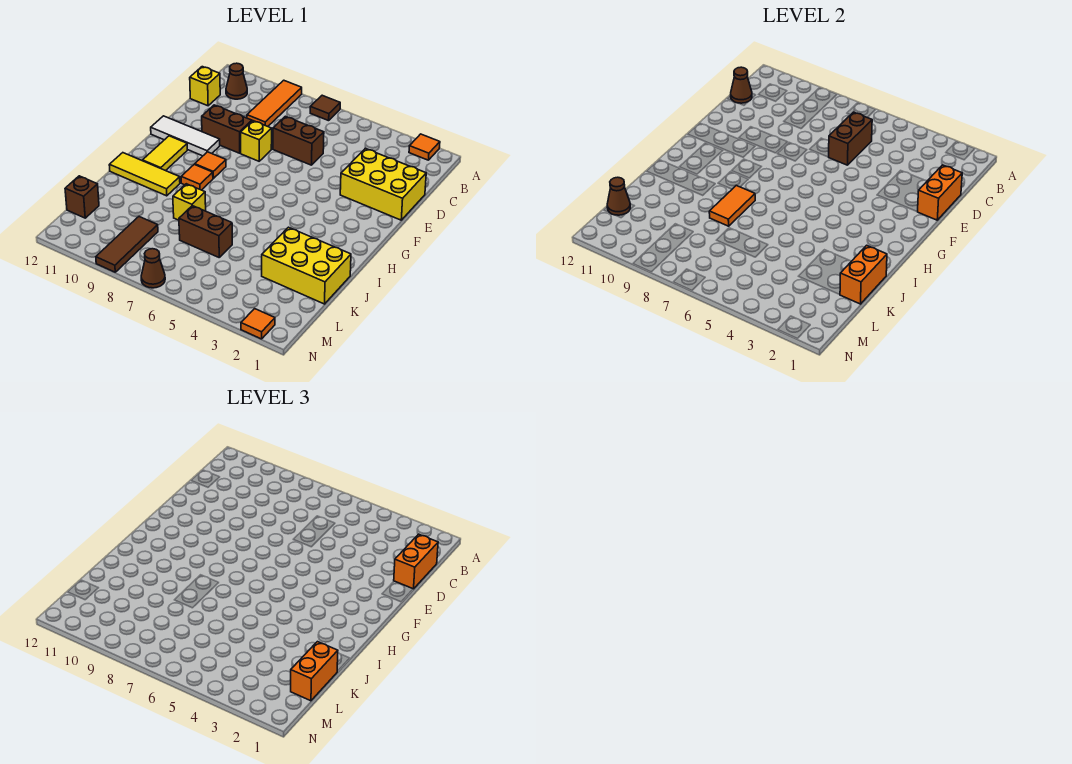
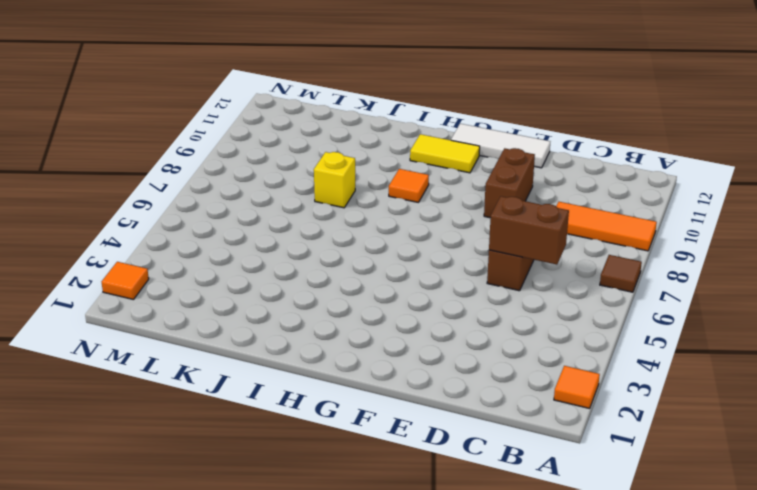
white 1x3 tile [451,124,550,168] -> white 1x3 tile turned to [151,116,220,156]
none -> brown 1x1 cone [226,63,247,99]
none -> yellow 1x1 brick [190,67,220,106]
none -> yellow 2x3 brick [340,148,426,220]

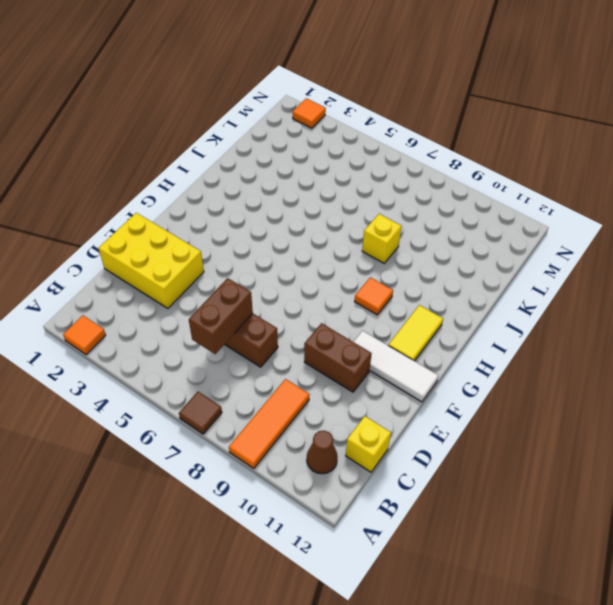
none -> yellow 1x1 brick [240,121,272,161]
none -> orange 1x1 tile [195,152,226,178]
none -> yellow 1x3 tile [109,153,180,196]

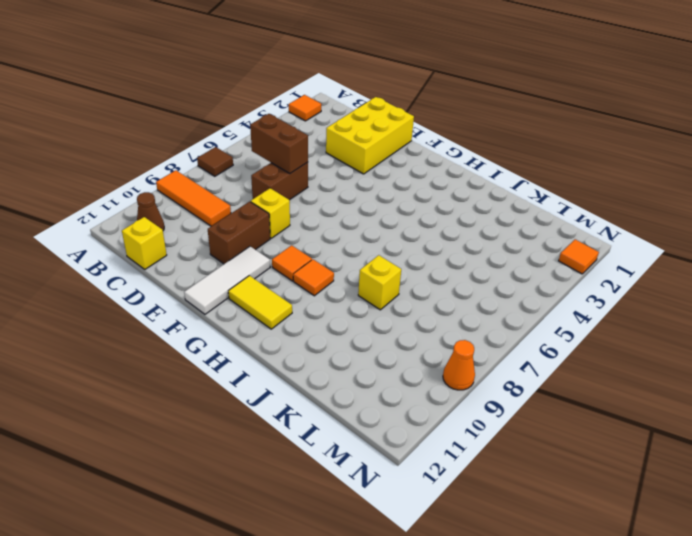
orange 1x1 cone [443,340,475,390] -> brown 1x3 tile [96,217,158,272]
none -> yellow 1x3 tile [109,153,180,196]
none -> yellow 2x3 brick [262,227,351,304]
none -> brown 1x2 brick [179,206,232,257]

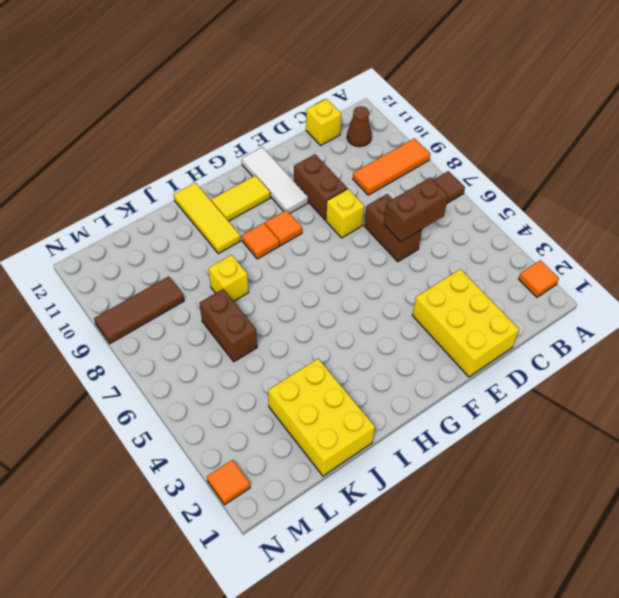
none -> brown 1x1 brick [65,176,99,218]
none -> brown 1x1 cone [141,249,165,288]
none -> brown 1x1 cone [731,67,752,103]

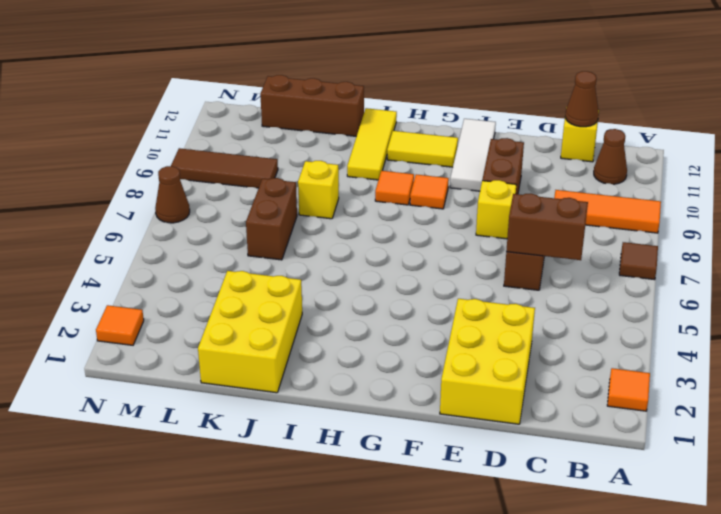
brown 1x3 brick [260,75,364,136] -> brown 1x1 brick [65,176,99,218]
none -> orange 1x2 brick [918,165,962,220]
none -> orange 1x2 tile [709,186,755,226]
none -> orange 1x2 brick [840,245,887,304]

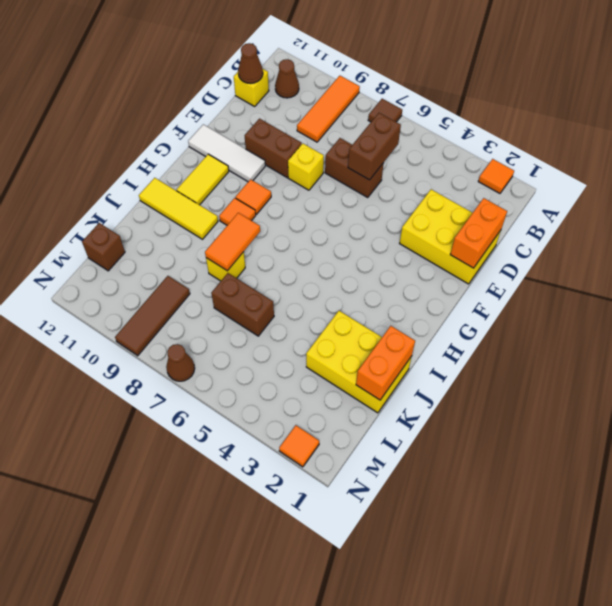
none -> brown 1x1 cone [607,177,630,215]
none -> orange 1x2 brick [394,534,438,589]
none -> orange 1x2 brick [291,642,338,701]

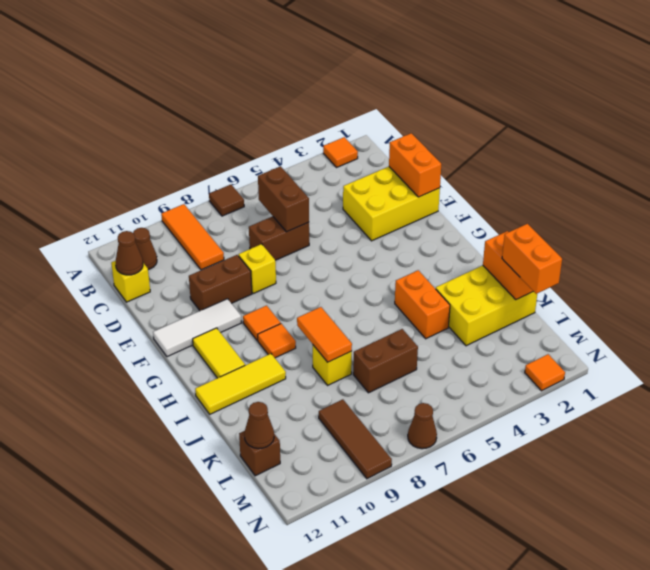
orange 1x2 brick [395,270,450,339] -> orange 1x2 brick moved to [394,534,438,589]

